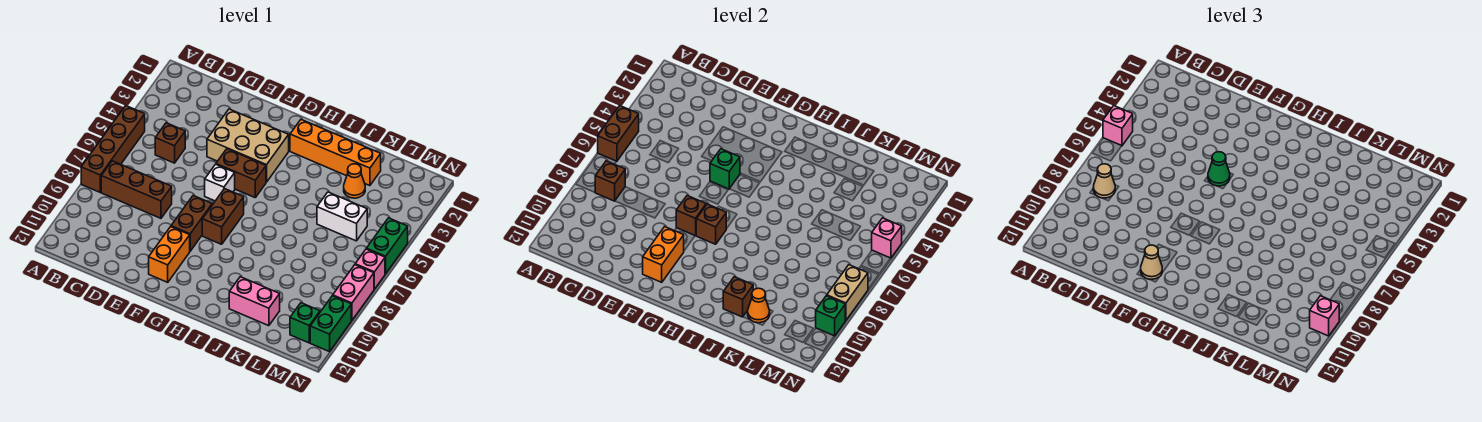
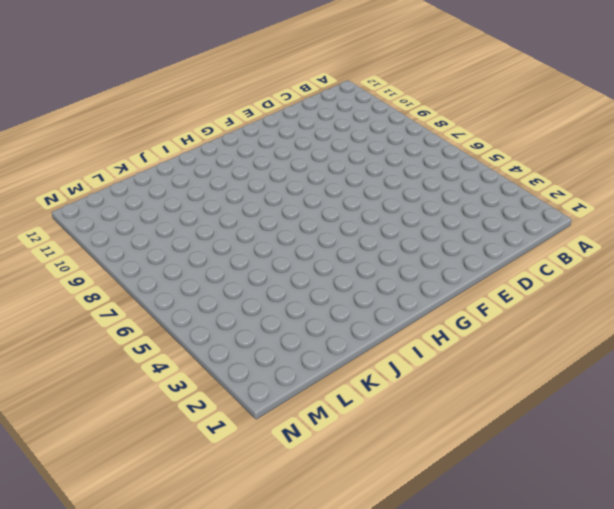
none -> brown 1x4 brick [81,106,145,192]
none -> brown 1x3 brick [101,161,172,218]
none -> brown 1x1 brick [155,123,185,163]
none -> tan 2x3 brick [207,109,289,182]

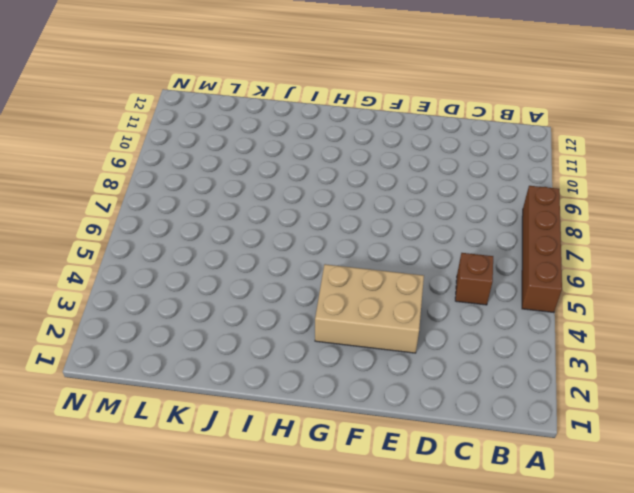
none -> brown 1x3 brick [101,161,172,218]
none -> brown 1x2 brick [216,149,266,197]
none -> white 1x1 brick [205,164,235,201]
none -> brown 1x2 brick [171,196,212,251]

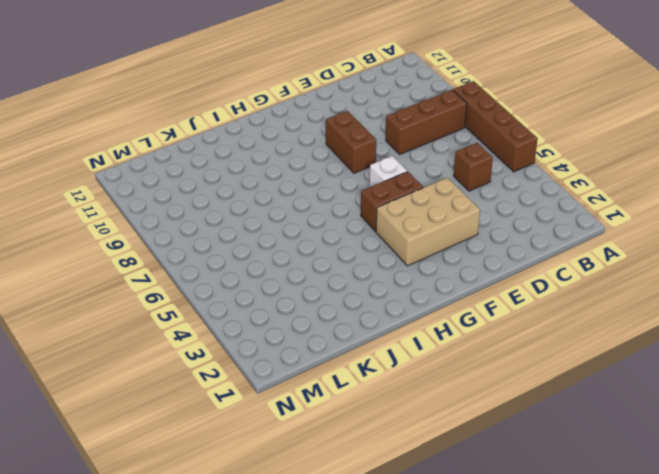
none -> orange 1x2 brick [149,227,190,282]
none -> brown 1x2 brick [202,189,244,244]
none -> orange 1x4 brick [290,120,381,186]
none -> pink 1x2 brick [229,277,280,326]

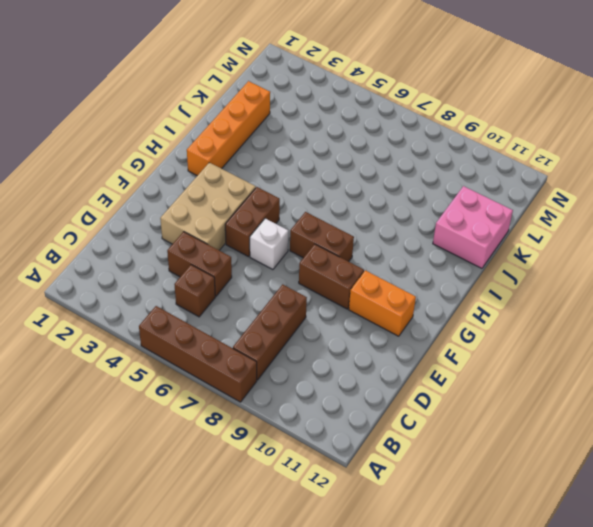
brown 1x2 brick [167,232,232,296] -> brown 1x2 brick moved to [598,106,639,162]
pink 2x2 brick [433,186,513,268] -> pink 1x2 brick [229,277,280,326]
none -> orange 1x1 cone [344,164,365,198]
none -> white 1x2 brick [317,192,367,241]
none -> green 1x1 brick [290,303,320,343]
none -> green 1x2 brick [366,218,408,274]

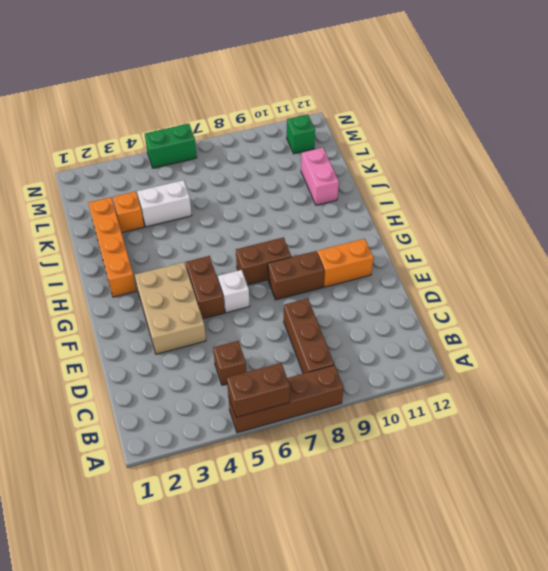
orange 1x1 brick [113,191,144,233] -> orange 1x1 cone [344,164,365,198]
white 1x2 brick [137,180,192,227] -> white 1x2 brick turned to [317,192,367,241]
none -> pink 1x1 brick [355,249,385,289]
none -> pink 1x2 brick [333,265,374,320]
none -> green 1x2 brick [310,296,351,352]
none -> brown 1x1 brick [595,161,625,201]

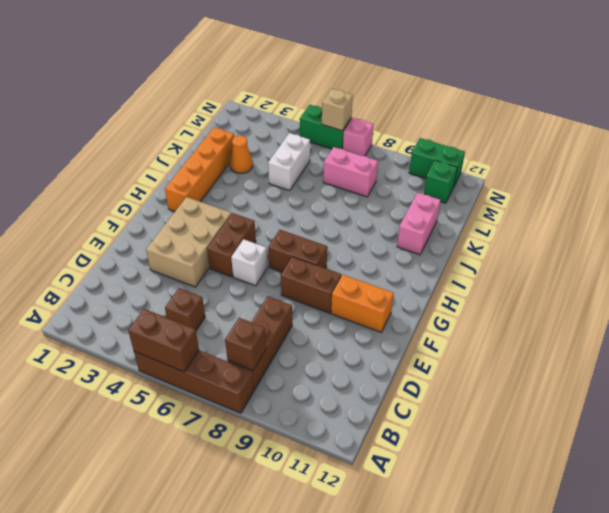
pink 1x2 brick [323,147,378,197] -> pink 1x2 brick moved to [333,265,374,320]
tan 1x1 brick [322,89,353,131] -> none
none -> green 1x1 brick [710,149,740,189]
none -> brown 1x1 brick [676,196,706,236]
none -> orange 1x2 brick [643,227,684,282]
none -> brown 1x1 brick [696,204,726,244]

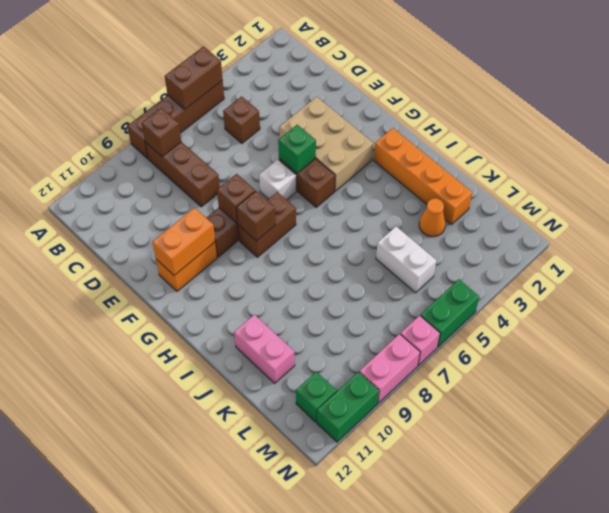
none -> brown 1x1 brick [723,277,753,317]
none -> orange 1x1 cone [748,288,770,323]
none -> pink 1x1 brick [872,218,902,258]
none -> tan 1x2 brick [827,265,868,320]

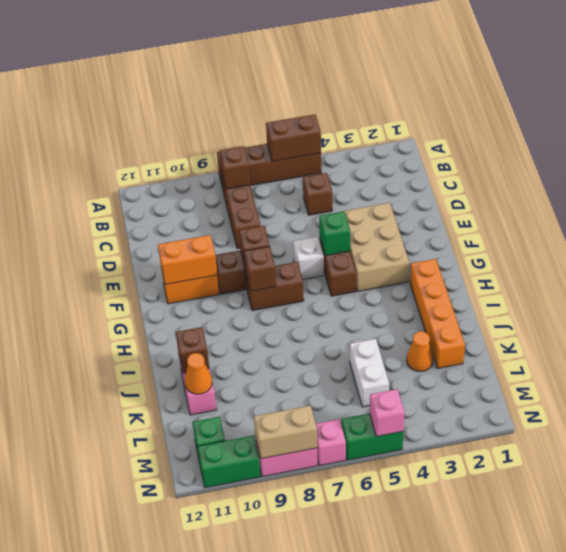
none -> green 1x1 brick [816,296,845,336]
none -> pink 1x1 brick [1103,106,1133,146]
none -> tan 1x1 cone [1093,164,1115,198]
none -> green 1x1 cone [1208,152,1230,186]

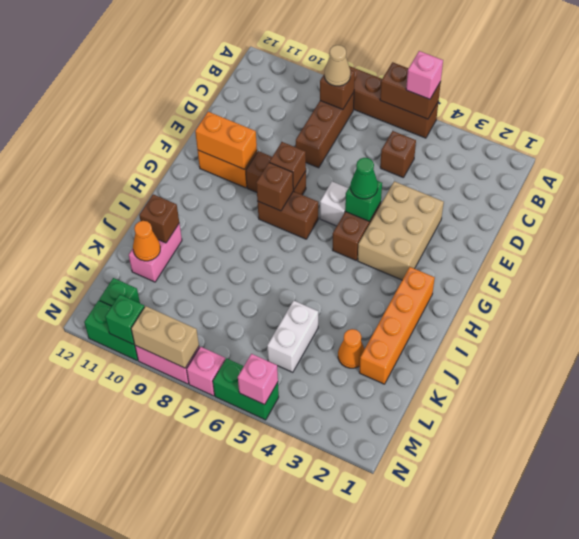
none -> tan 1x1 cone [1141,245,1162,279]
none -> pink 1x1 brick [1310,296,1339,336]

